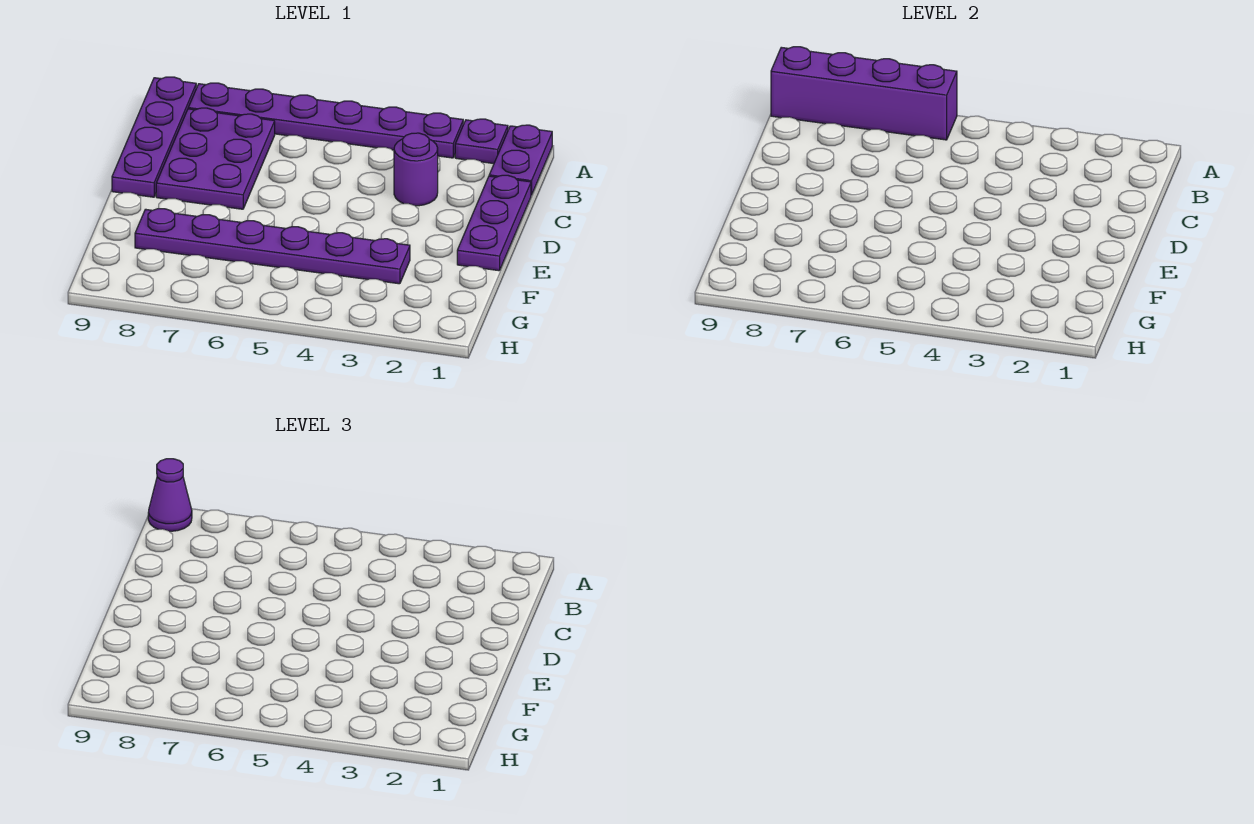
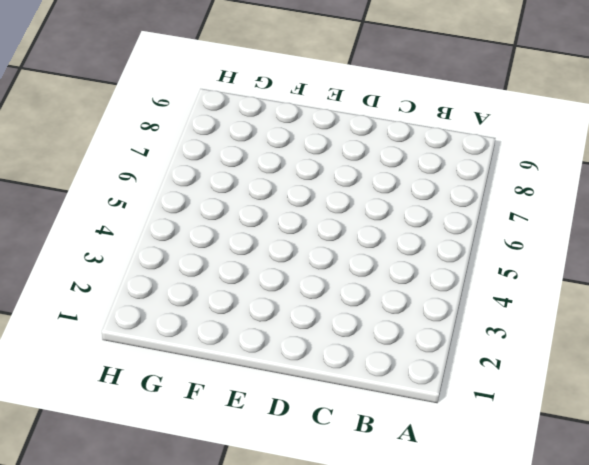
none -> purple 1x2 plate [489,125,552,195]
none -> purple 1x1 plate [455,119,508,164]

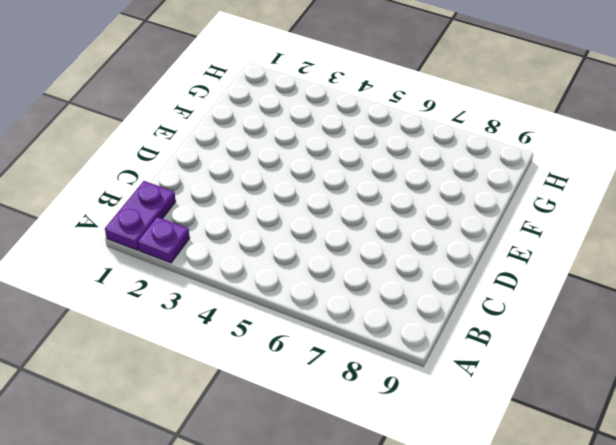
none -> purple 1x6 plate [188,83,463,158]
none -> purple 1x4 plate [112,77,196,197]

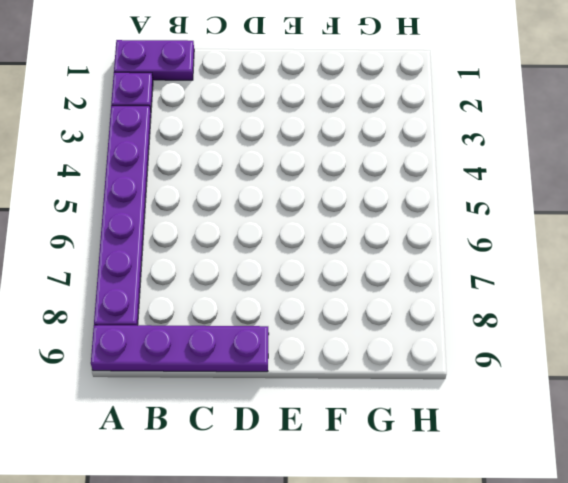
none -> purple 2x3 plate [156,108,275,209]
none -> purple 1x3 plate [457,175,531,271]

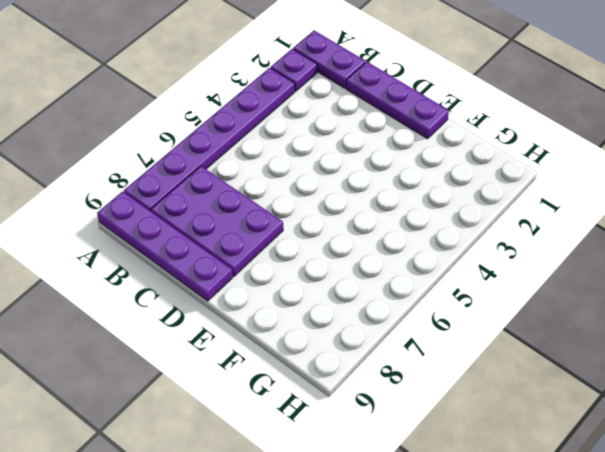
none -> purple 1x1 round brick [394,133,438,206]
none -> purple 1x6 plate [135,209,410,284]

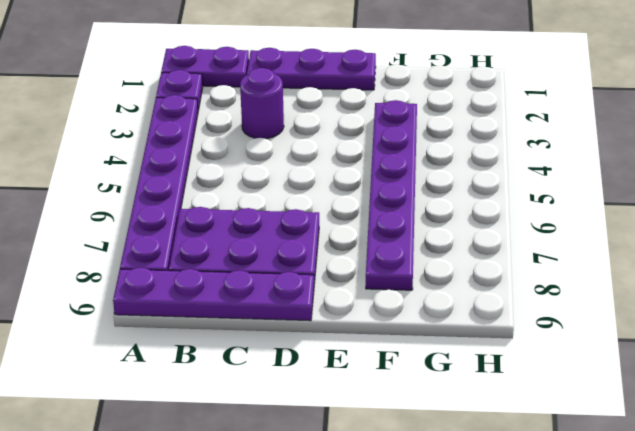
none -> purple 1x4 brick [771,47,957,140]
none -> purple 1x1 cone [148,459,192,531]

